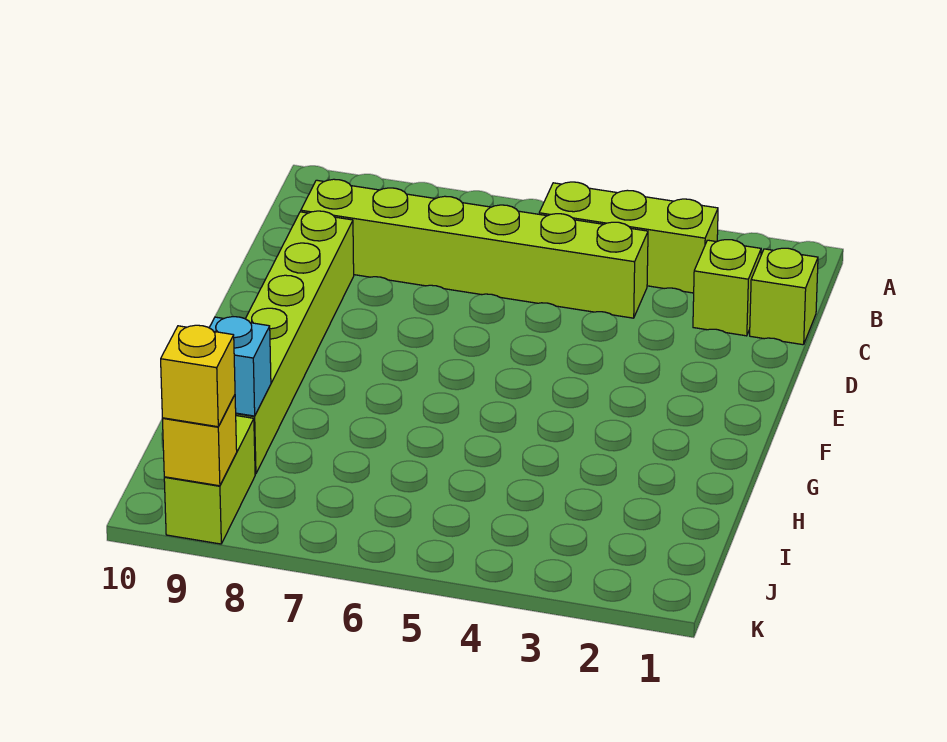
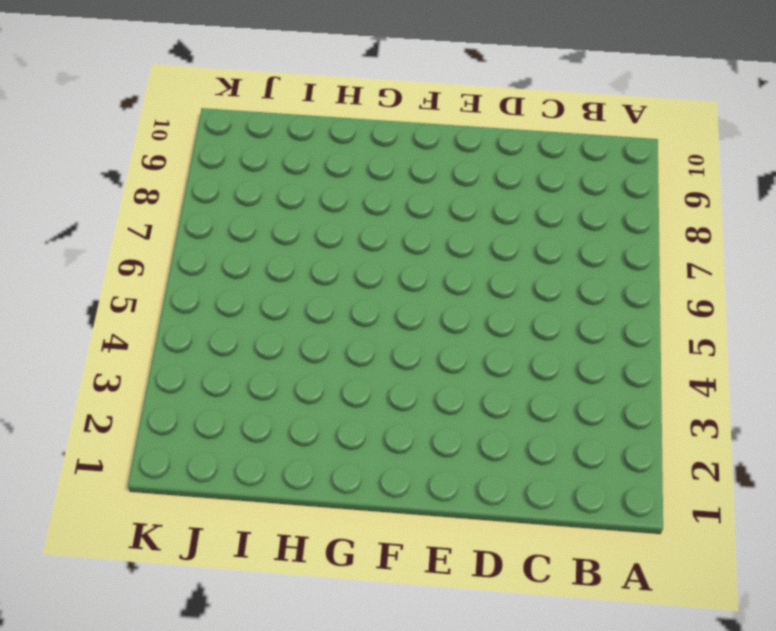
none -> lime 1x3 brick [539,182,718,293]
none -> lime 1x1 brick [750,248,818,345]

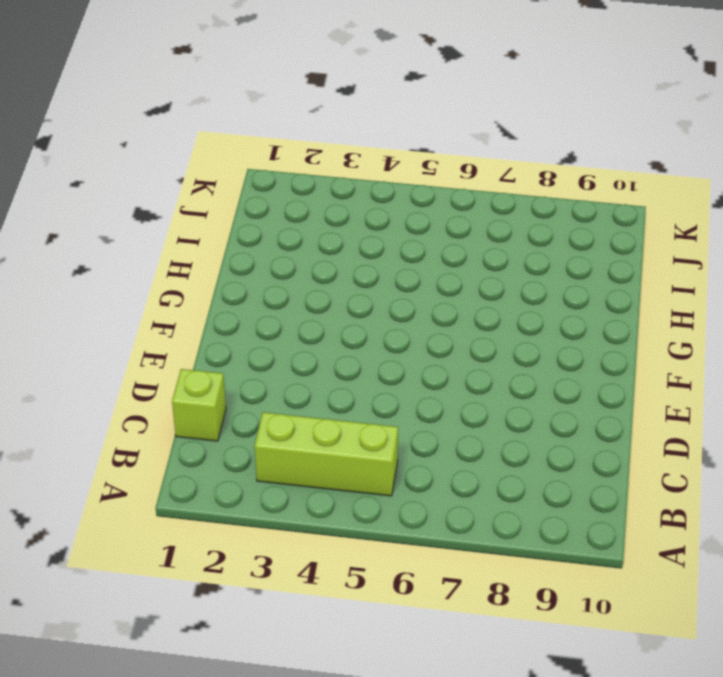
none -> lime 1x1 brick [693,240,761,336]
none -> lime 1x6 brick [301,179,648,318]

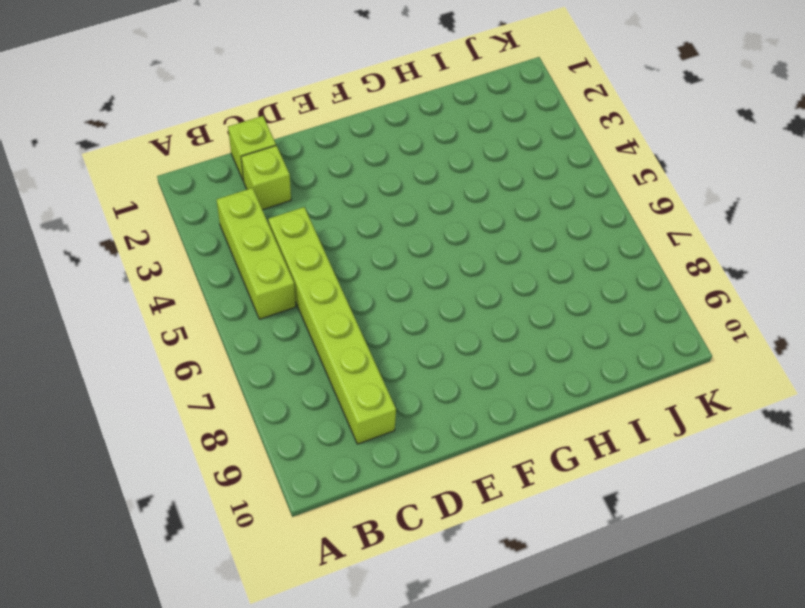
none -> lime 1x6 brick [236,211,354,474]
none -> lime 1x2 brick [164,416,255,544]

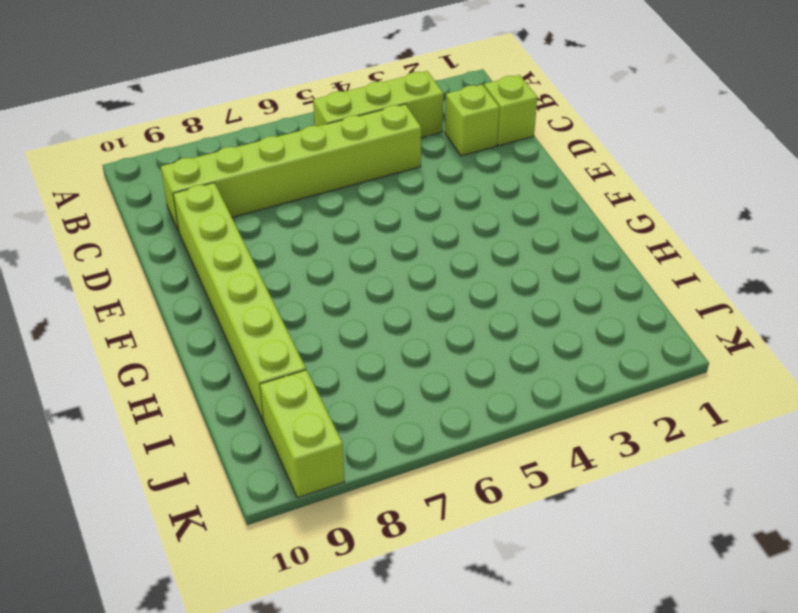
none -> cyan 1x1 brick [209,317,271,416]
none -> yellow 1x1 brick [162,395,237,486]

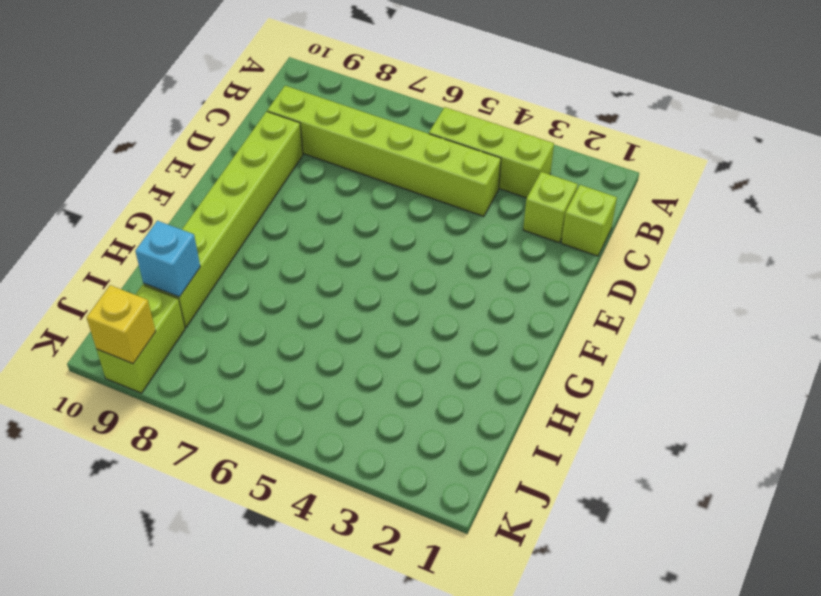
none -> yellow 1x1 brick [161,325,235,427]

